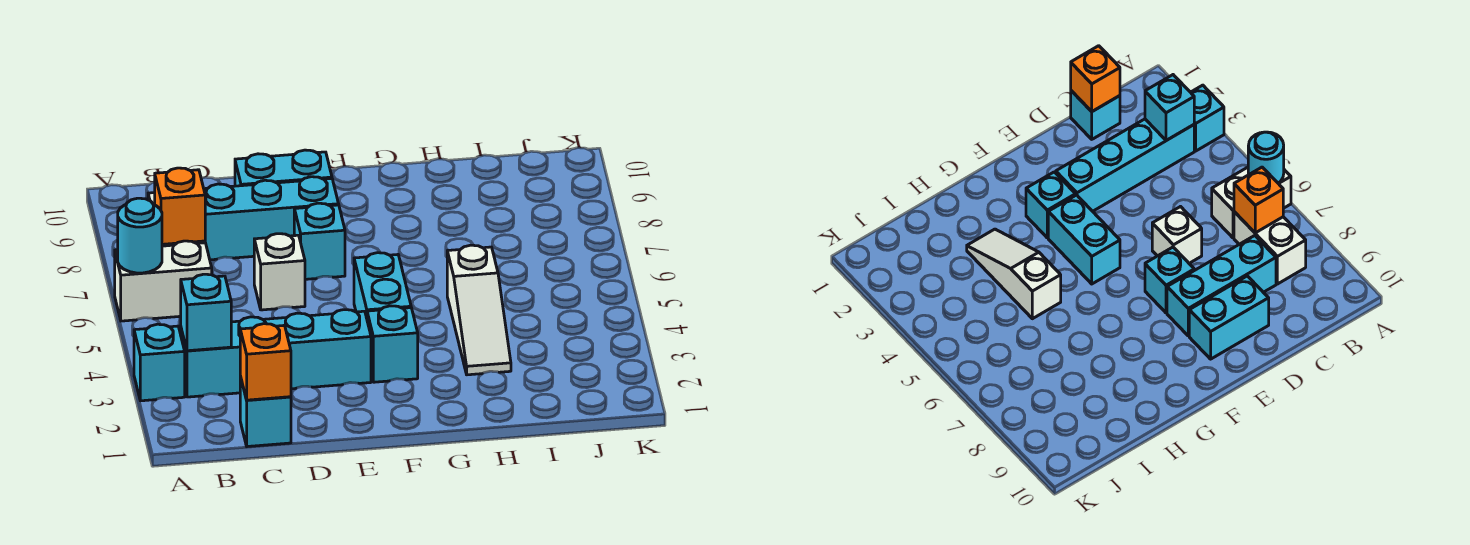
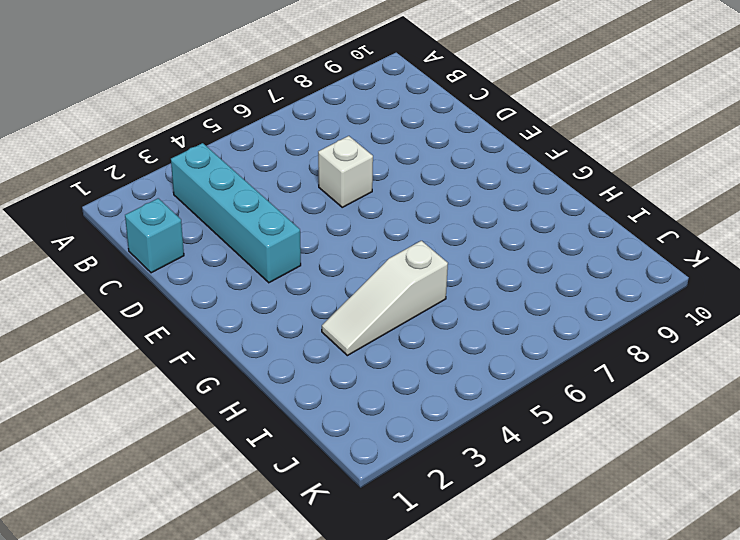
none -> cyan 1x1 brick [134,324,185,401]
none -> white 1x2 brick [115,241,212,321]
none -> white 1x2 brick [1234,212,1306,284]

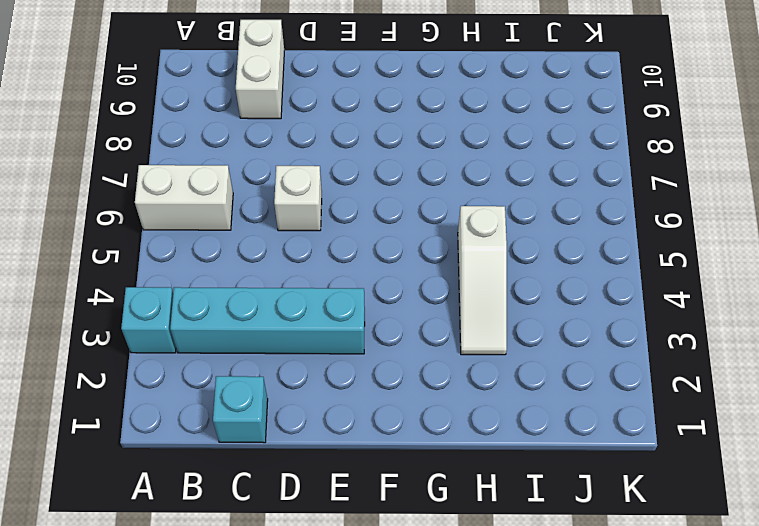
white 1x2 brick [236,20,284,119] -> white 1x2 brick moved to [1234,212,1306,284]
none -> cyan 1x3 brick [204,177,339,260]
none -> cyan 1x2 brick [235,150,332,186]
none -> cyan 1x1 brick [294,203,345,279]

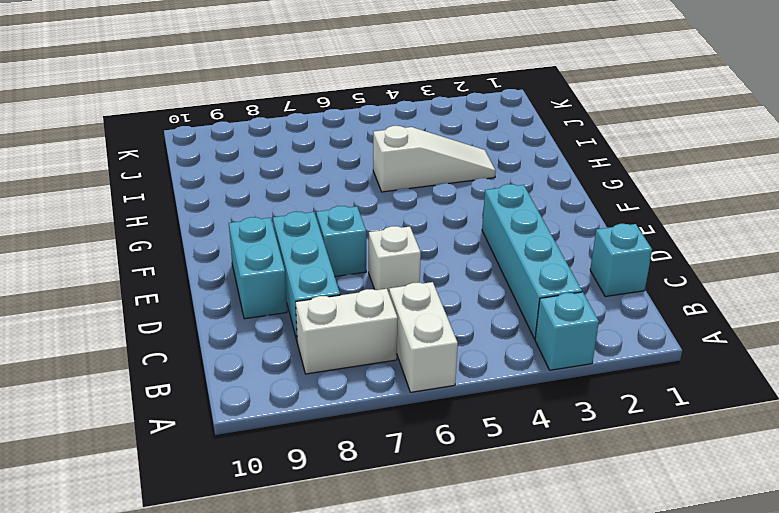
none -> cyan 1x1 brick [367,306,418,382]
none -> cyan 1x2 brick [354,253,411,318]
none -> cyan 1x1 round brick [118,198,162,273]

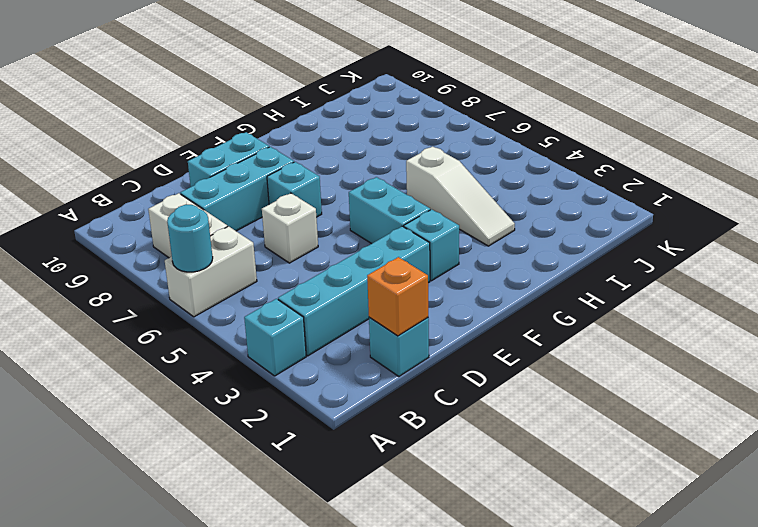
none -> cyan 1x1 brick [181,274,231,351]
none -> orange 1x1 brick [155,168,205,244]

